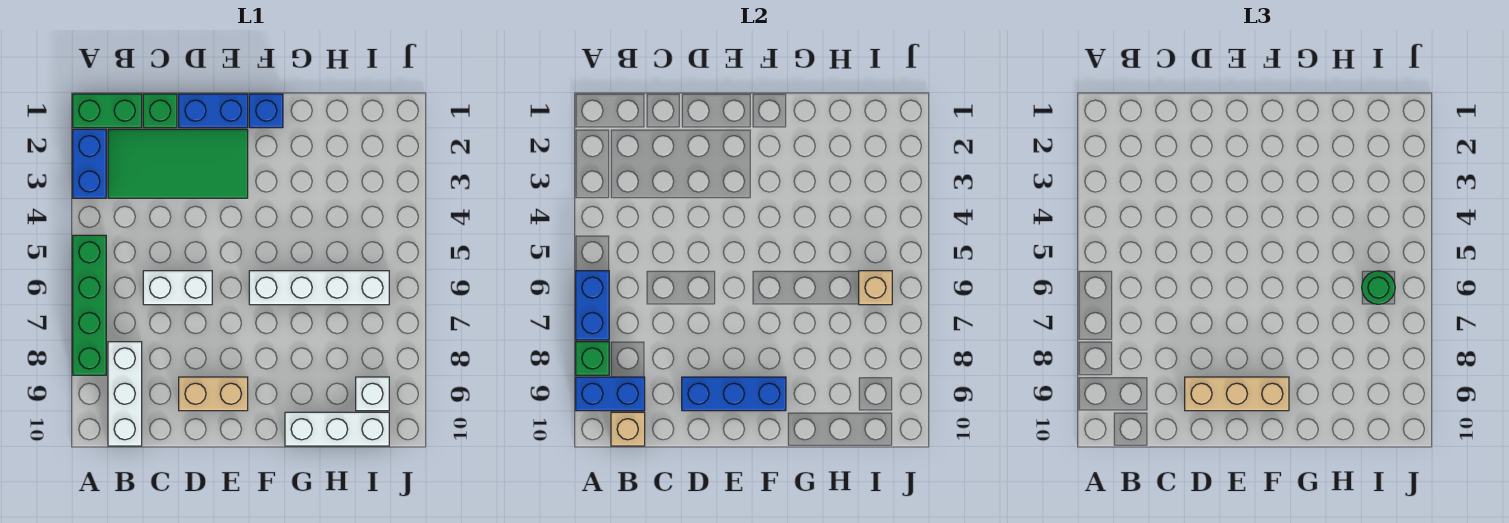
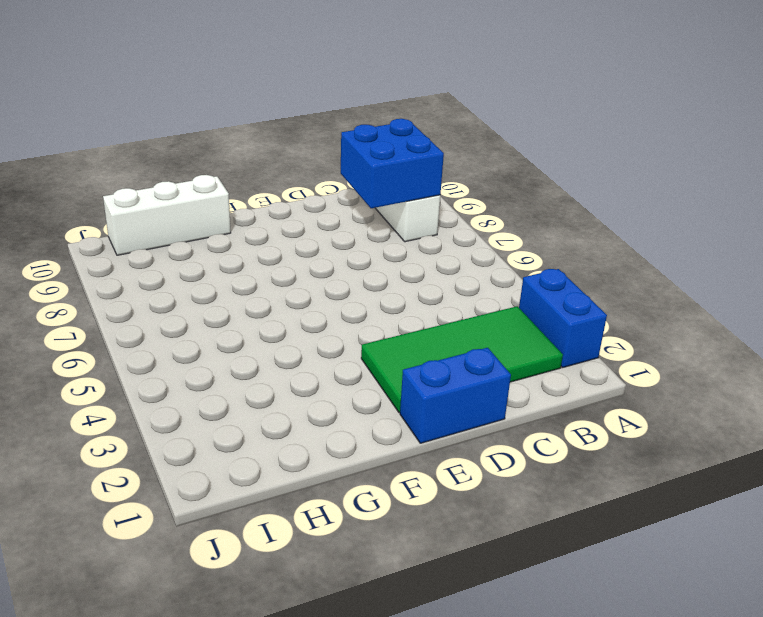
blue 2x2 brick [341,119,444,208] -> blue 1x2 brick [576,377,645,411]
none -> green 1x2 brick [73,94,142,128]
none -> green 1x4 brick [73,235,106,375]
none -> green 1x1 brick [143,94,177,128]

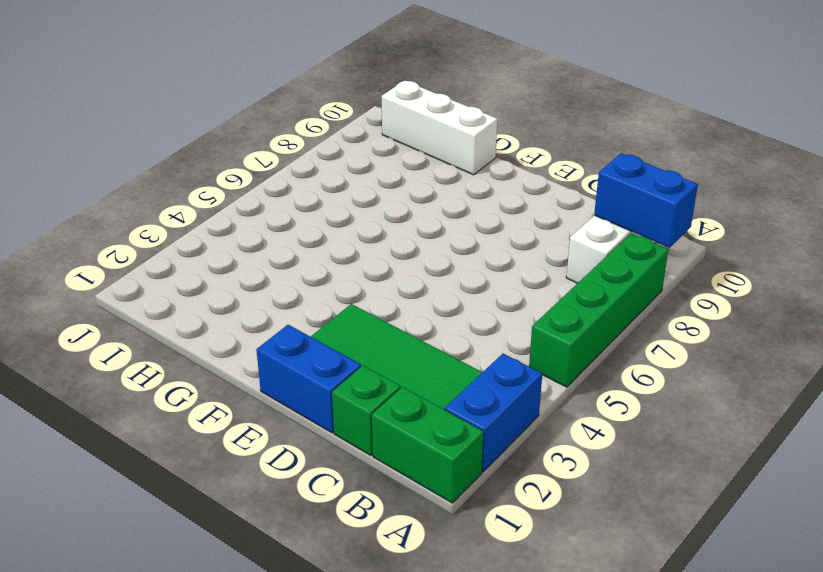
none -> white 1x2 brick [143,271,212,305]
none -> tan 1x2 brick [179,377,248,411]
none -> blue 1x1 brick [249,94,283,128]

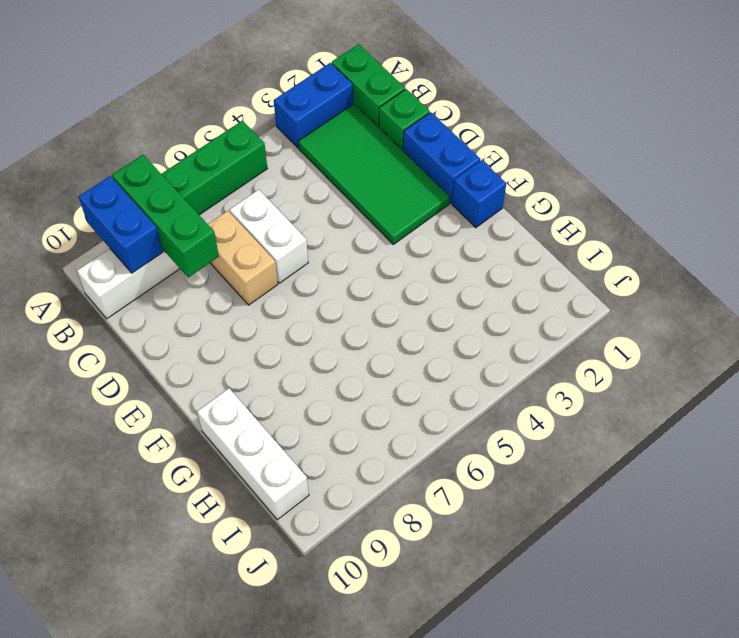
green 1x3 brick [112,155,219,278] -> green 1x1 brick [576,342,609,375]
tan 1x2 brick [208,211,278,305] -> tan 1x2 brick moved to [179,377,248,411]
none -> white 1x4 brick [249,271,389,305]
none -> white 1x1 brick [356,377,389,411]
none -> blue 1x2 brick [576,271,609,340]

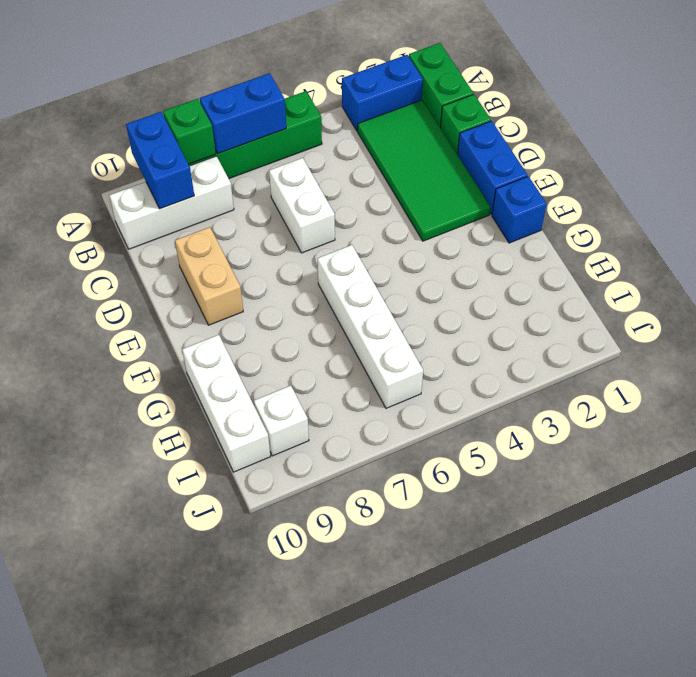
none -> tan 1x1 brick [611,412,645,446]
none -> blue 1x3 brick [682,377,786,411]
none -> tan 1x1 brick [859,271,892,305]

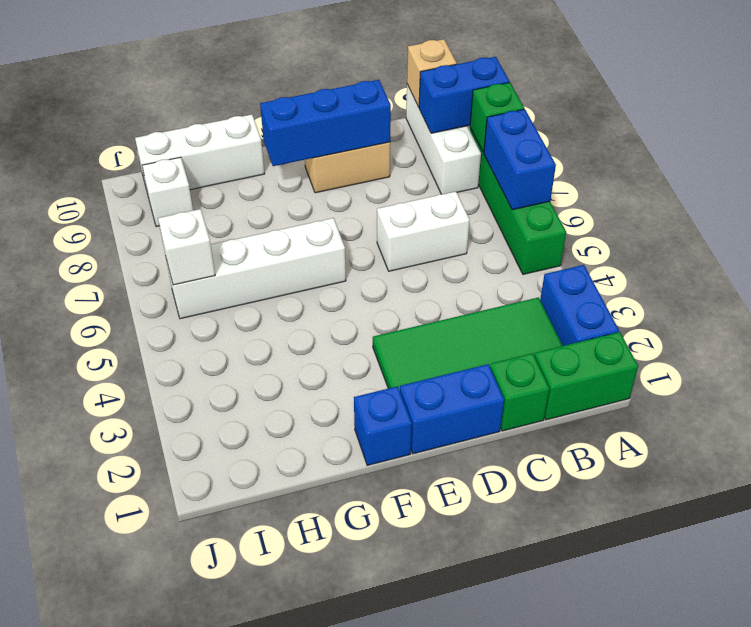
white 1x1 brick [158,209,215,285] -> tan 1x1 brick [859,271,892,305]
none -> tan 1x3 brick [1185,377,1289,411]
none -> green 1x1 round brick [1362,271,1395,304]

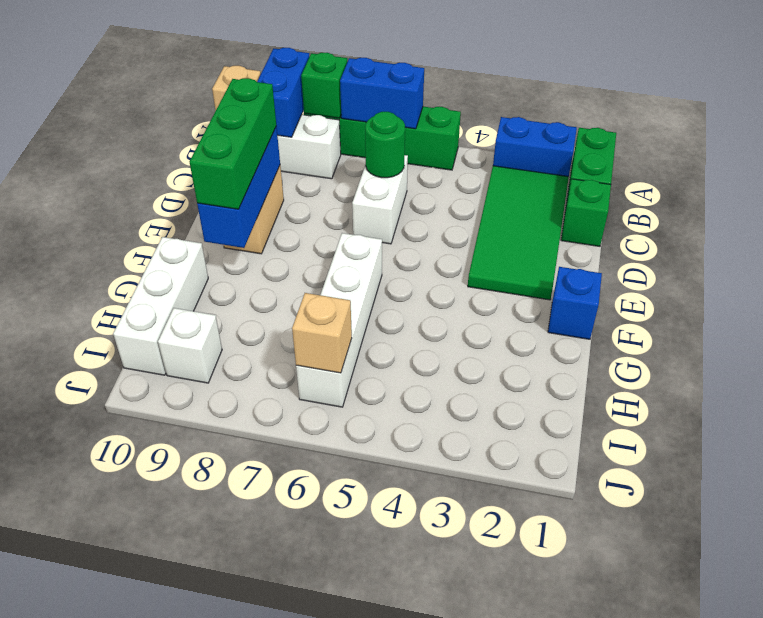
green 1x1 round brick [365,112,405,178] -> green 1x1 round brick moved to [1362,271,1395,304]
green 1x3 brick [190,78,276,209] -> tan 1x3 brick [1185,377,1289,411]
none -> blue 1x2 brick [179,94,248,128]

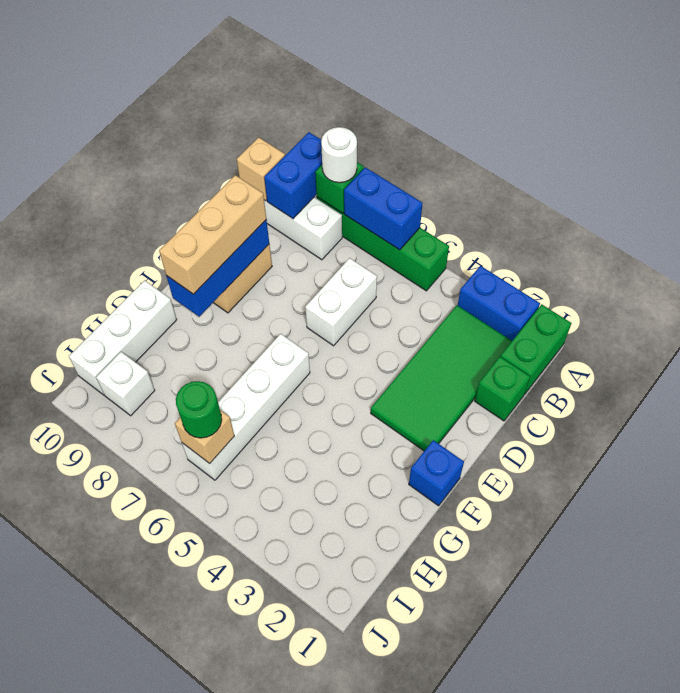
white 1x1 round brick [321,127,357,183] -> none
none -> blue 1x2 brick [179,94,248,128]

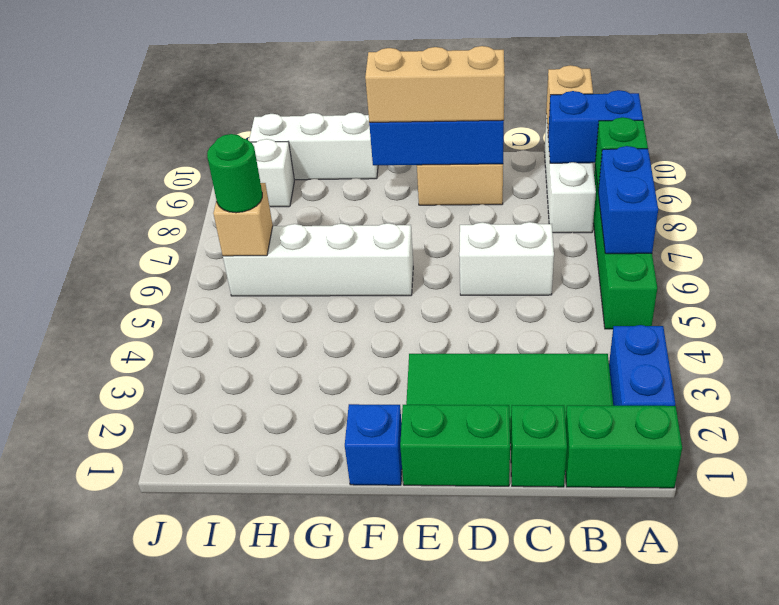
green 1x2 brick [400,405,510,486] -> blue 1x2 brick [179,94,248,128]

